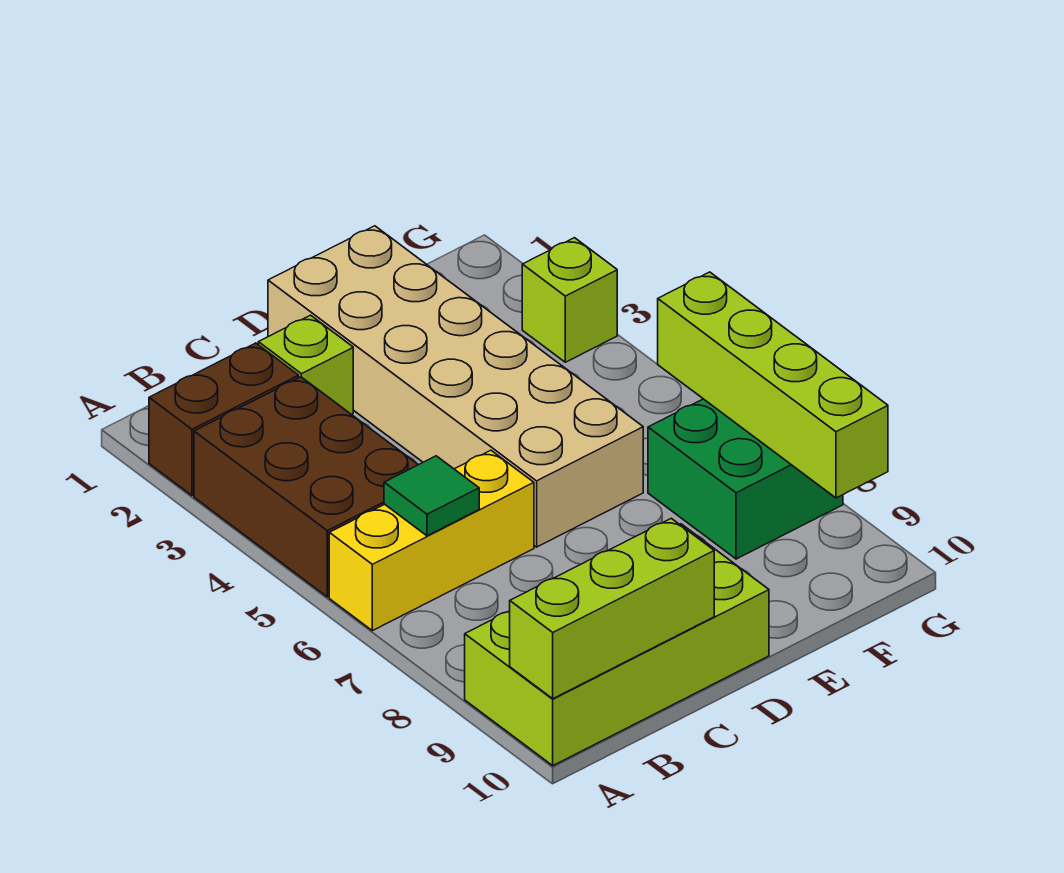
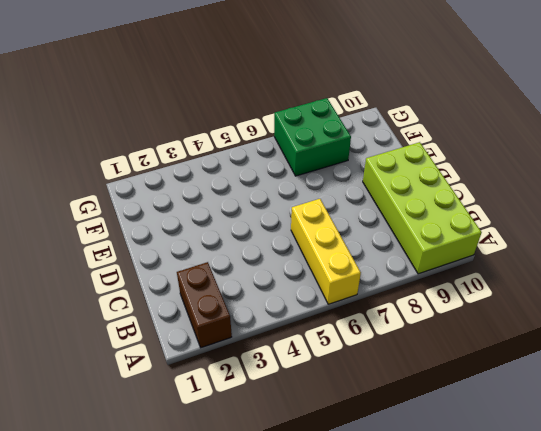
none -> brown 2x3 brick [194,377,418,597]
none -> lime 1x1 brick [258,315,353,415]

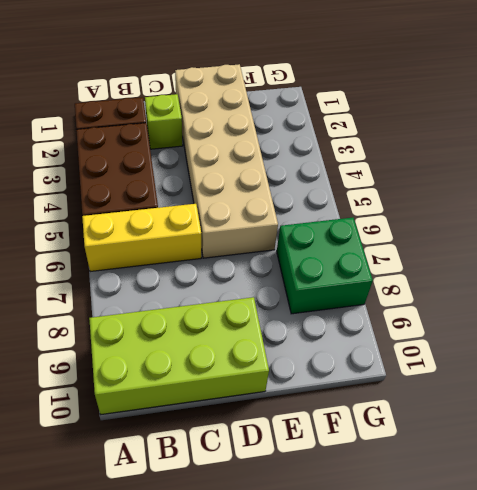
none -> lime 1x1 brick [522,238,617,362]
none -> lime 1x3 brick [510,518,714,699]

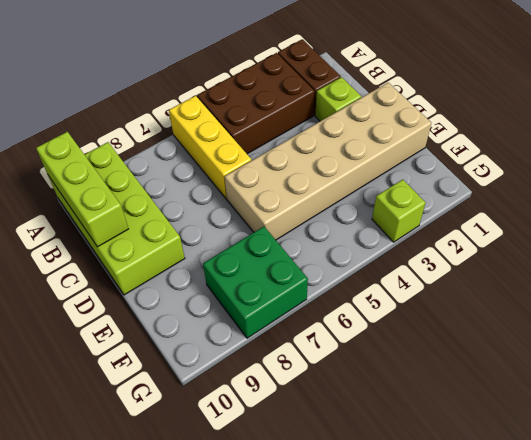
none -> green 1x1 tile [384,456,479,536]
none -> lime 1x4 brick [658,272,888,498]

